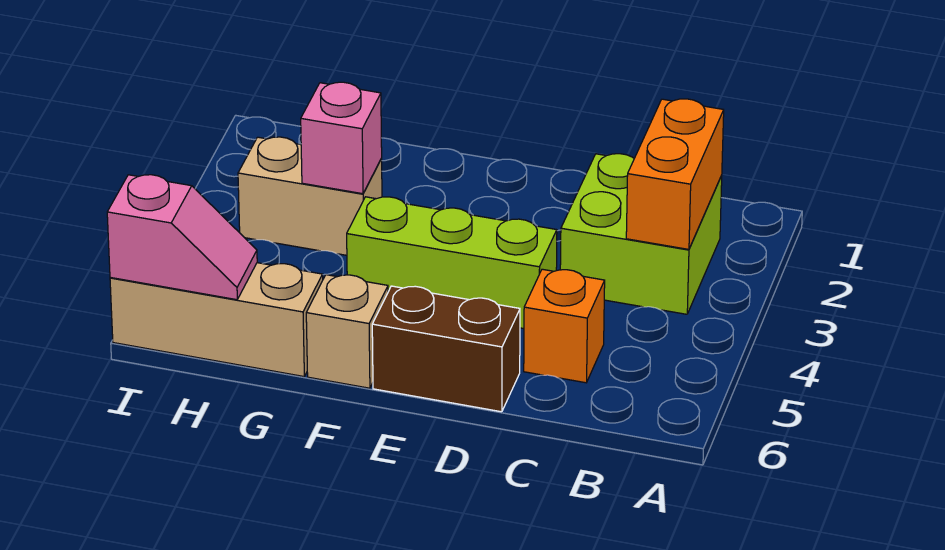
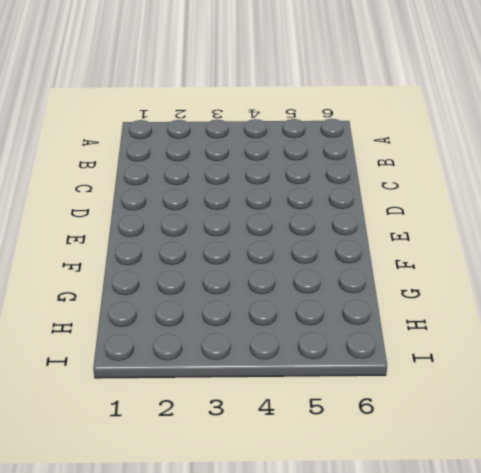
none -> lime 2x2 brick [560,154,722,314]
none -> orange 1x1 brick [524,269,605,383]

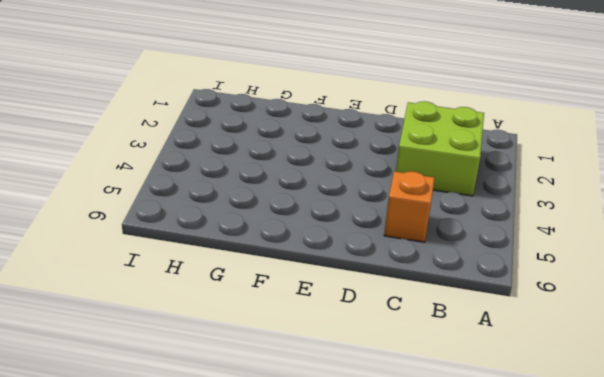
none -> lime 1x3 brick [347,197,557,329]
none -> brown 1x2 brick [372,286,520,412]

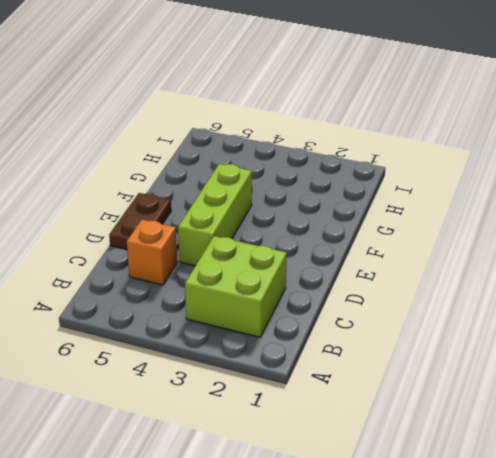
brown 1x2 plate [109,193,171,250] -> brown 1x2 brick [372,286,520,412]
none -> tan 1x1 brick [306,275,388,388]
none -> tan 1x2 brick [238,137,382,255]

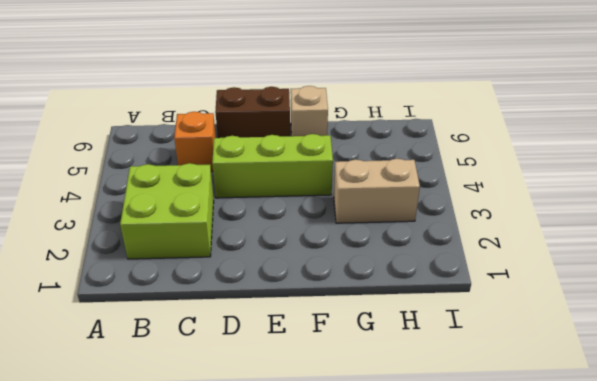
none -> tan 1x3 brick [110,263,323,377]
none -> orange 1x2 brick [626,99,724,249]

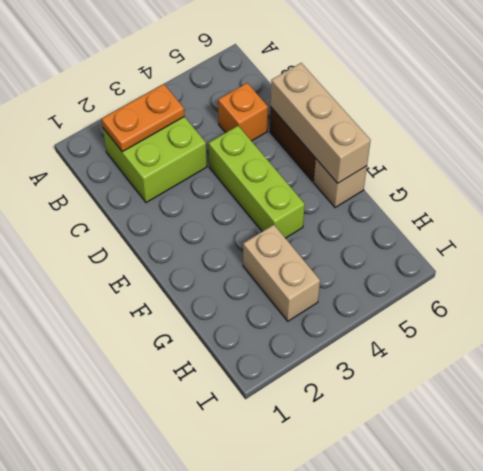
orange 1x2 plate [102,84,184,152] -> orange 1x2 brick [626,99,724,249]
tan 1x3 brick [271,63,371,183] -> tan 1x3 brick moved to [110,263,323,377]
none -> pink 1x1 brick [301,82,382,194]
none -> pink 1x2 slope [107,175,257,300]

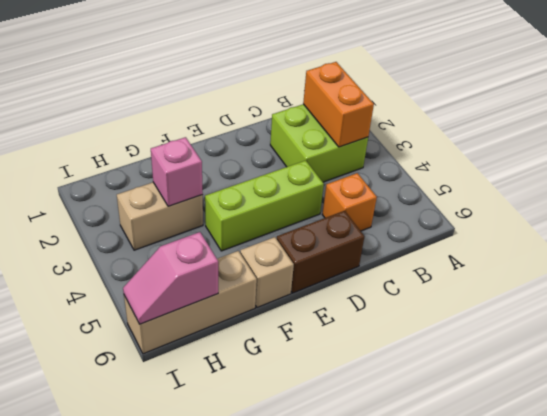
pink 1x2 slope [123,232,218,324] -> pink 1x2 slope turned to [107,175,257,300]

